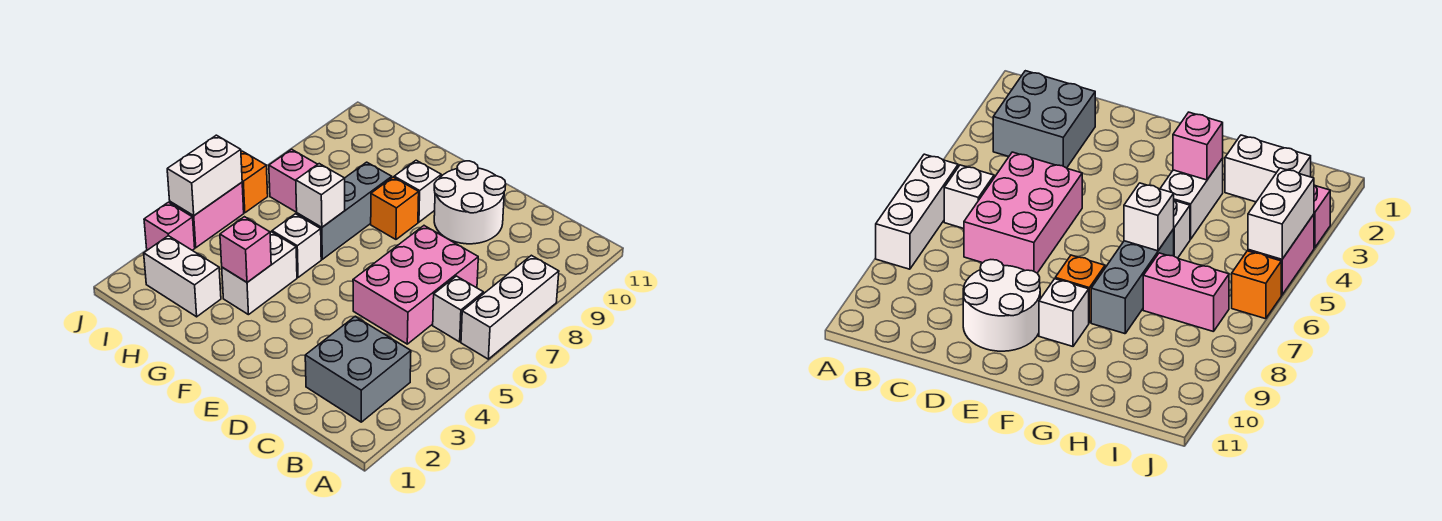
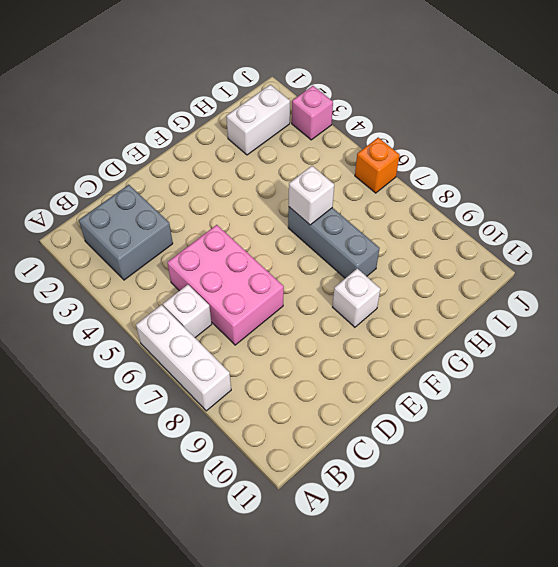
none -> white 2x2 round brick [434,161,506,244]
none -> orange 1x1 brick [371,177,419,239]
none -> white 1x2 brick [222,232,297,315]

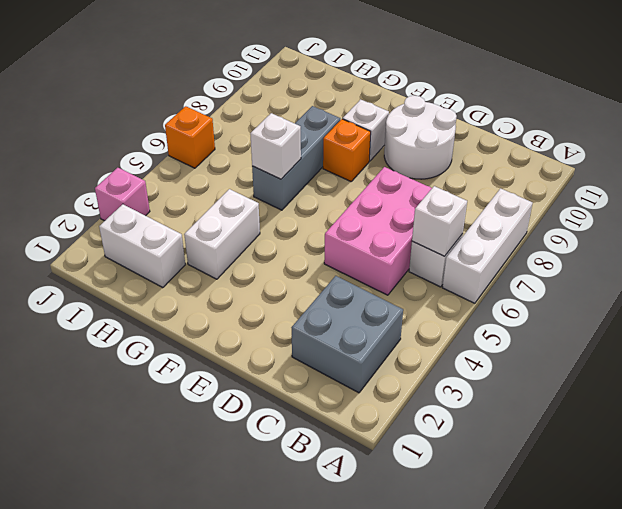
white 1x1 brick [412,186,467,256] -> white 1x1 brick moved to [272,214,321,277]
none -> pink 1x2 brick [269,149,318,212]
none -> pink 1x2 brick [170,182,244,248]
none -> pink 1x1 brick [220,217,271,282]

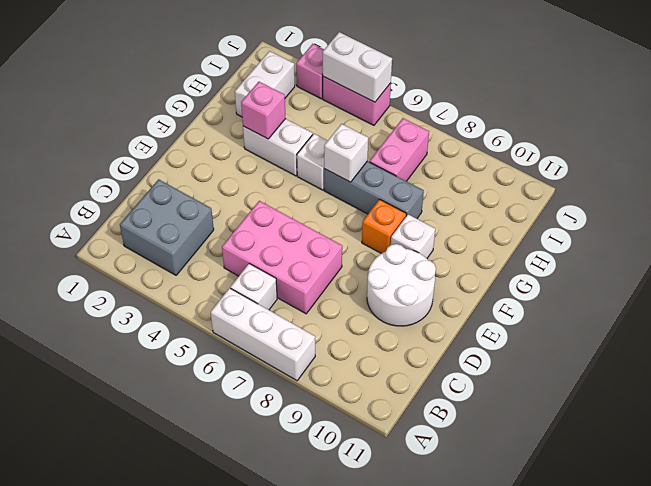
none -> orange 1x1 brick [241,151,268,213]

